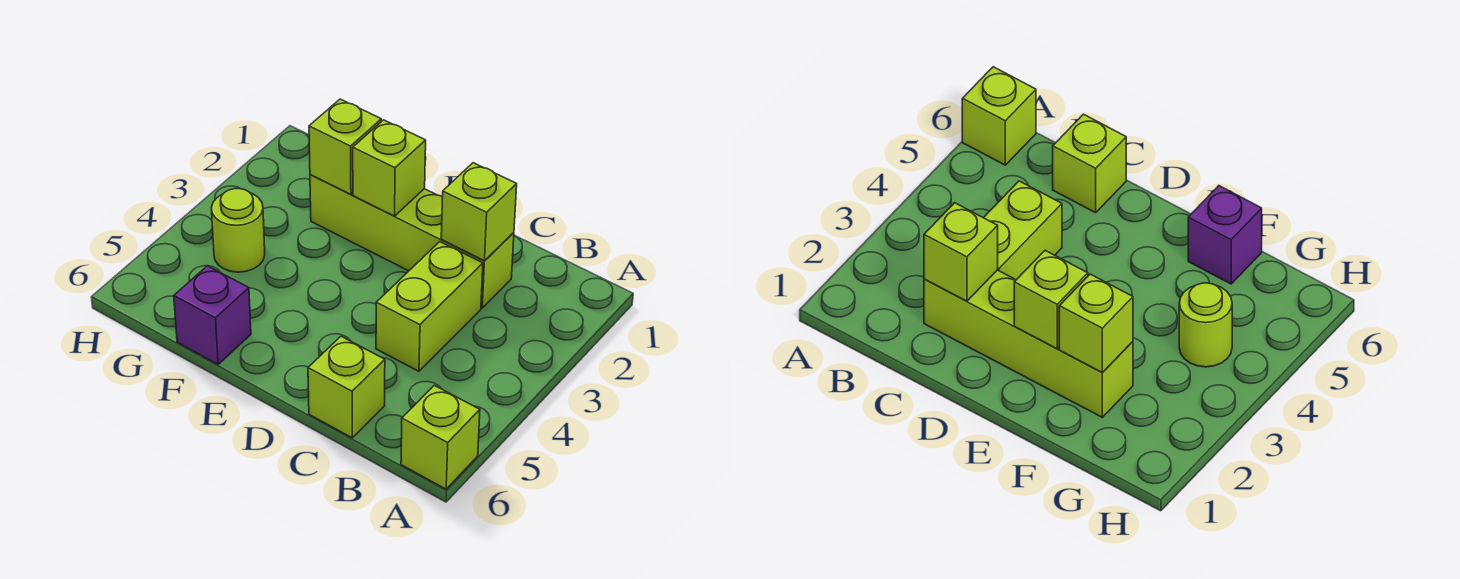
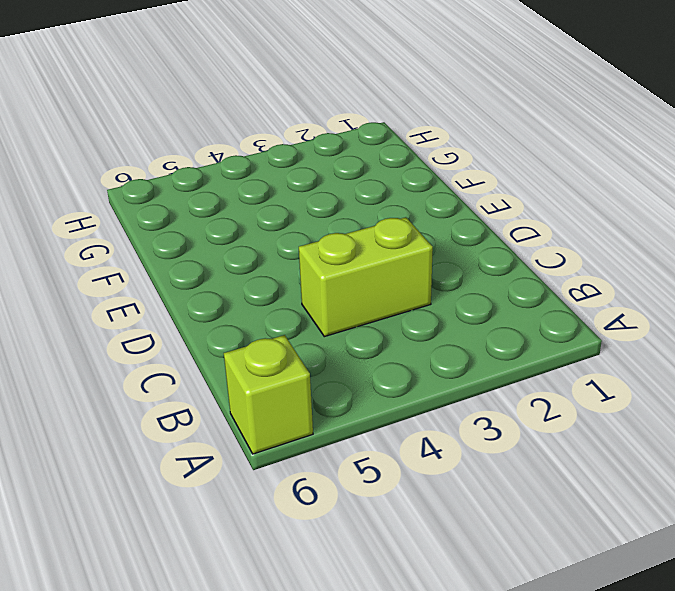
none -> lime 1x4 brick [310,175,514,308]
none -> lime 1x1 brick [308,336,385,438]

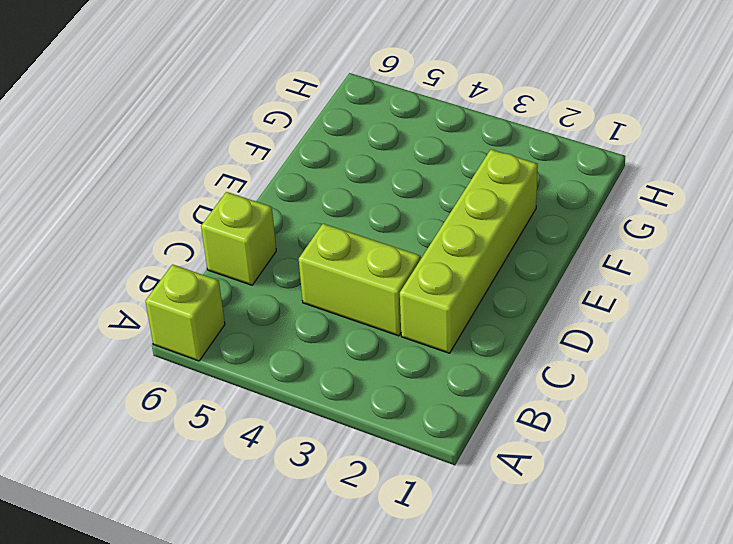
none -> purple 1x1 brick [174,266,251,364]
none -> lime 1x1 round brick [211,189,265,272]

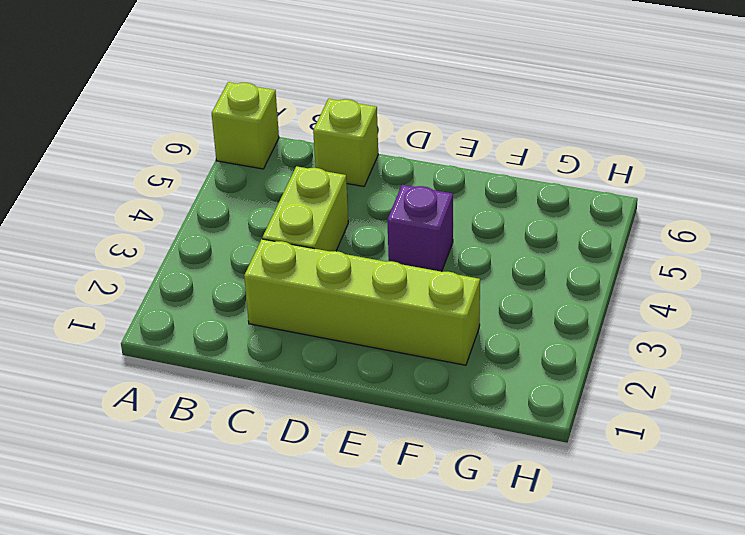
purple 1x1 brick [387,185,453,272] -> purple 1x1 brick moved to [174,266,251,364]
none -> lime 1x1 round brick [211,189,265,272]
none -> lime 1x1 brick [441,163,517,261]

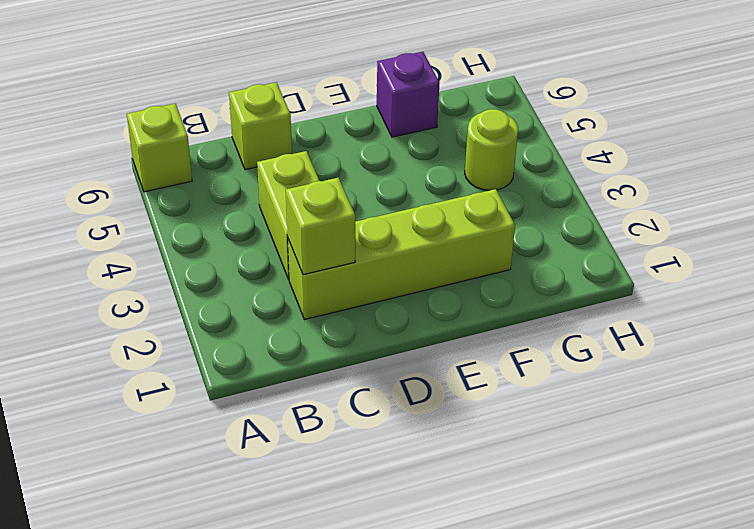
none -> lime 1x1 brick [353,120,426,216]
none -> lime 1x1 brick [309,99,381,194]

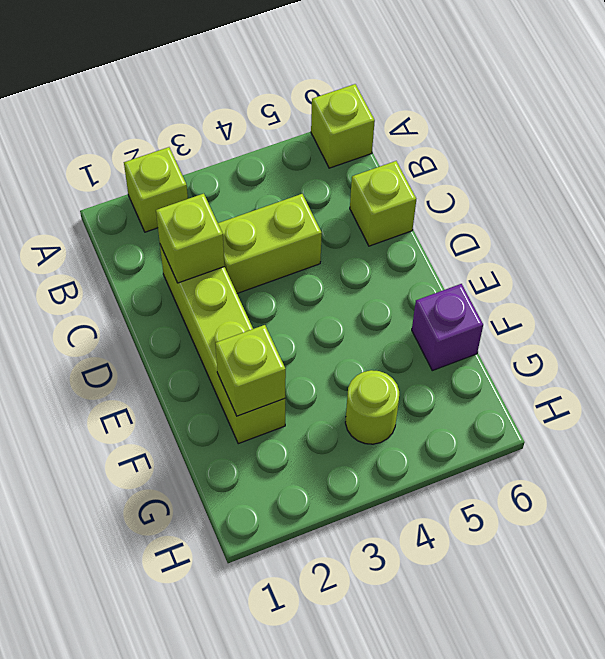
lime 1x1 brick [124,147,188,232] -> lime 1x1 brick moved to [353,120,426,216]

